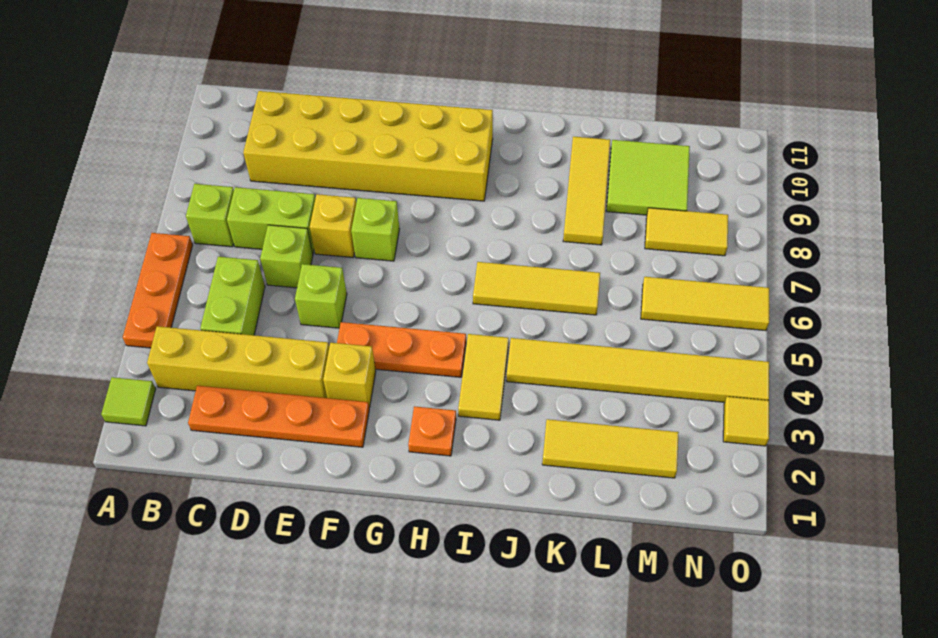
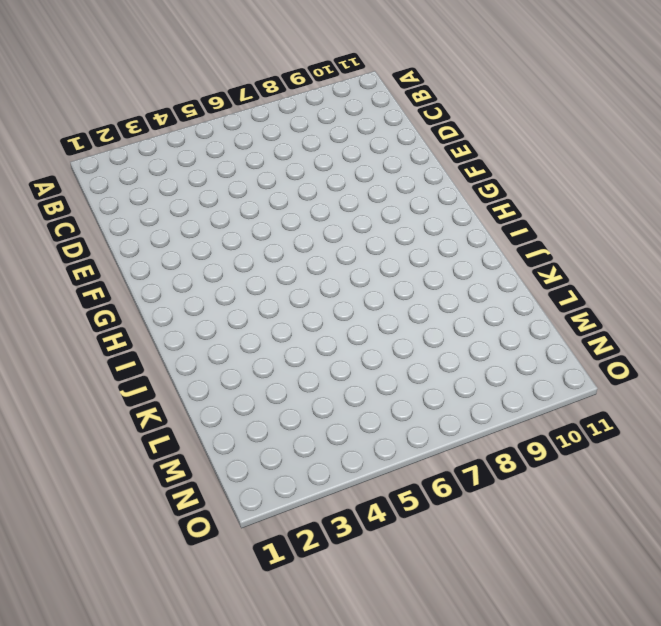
none -> lime 1x1 tile [101,377,156,426]
none -> orange 1x3 plate [123,233,193,348]
none -> yellow 1x4 brick [147,326,329,398]

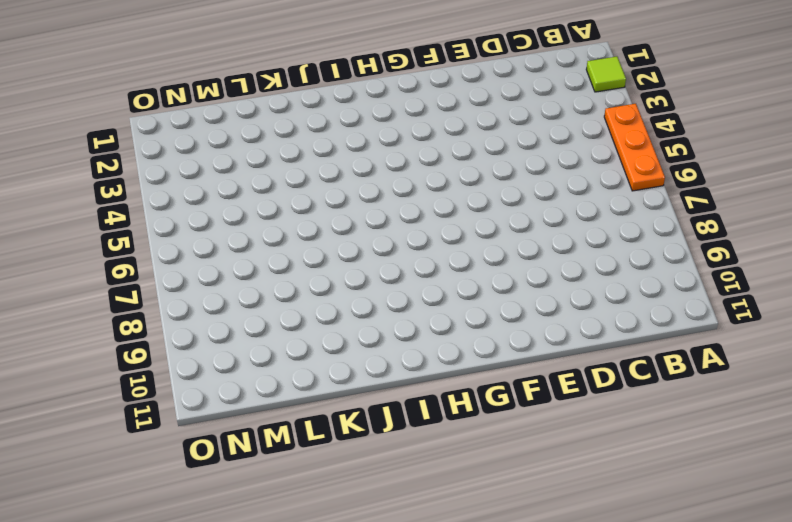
none -> yellow 1x4 brick [147,326,329,398]
none -> lime 1x1 brick [186,184,234,247]
none -> orange 1x4 plate [188,386,369,447]

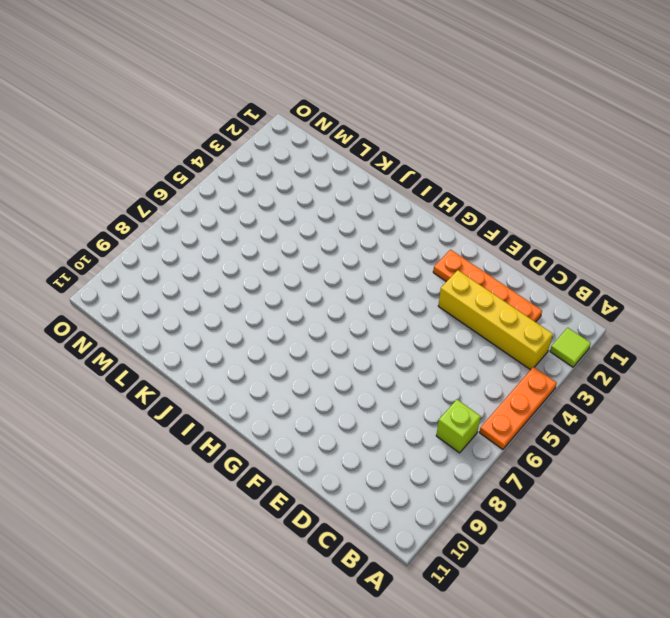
none -> lime 1x2 brick [200,257,265,335]
none -> lime 1x2 brick [227,187,315,254]
none -> yellow 2x6 brick [243,91,493,201]

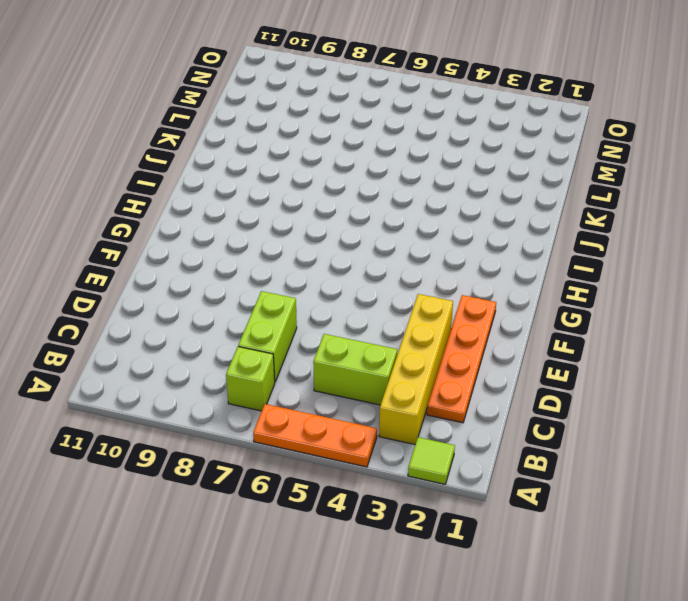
none -> yellow 2x6 brick [243,91,493,201]
none -> lime 1x1 brick [260,225,313,288]
none -> lime 1x1 brick [295,264,347,328]

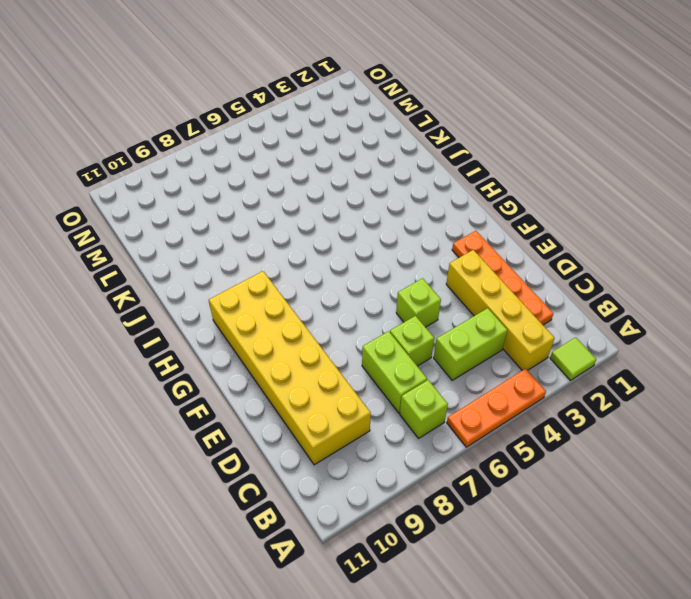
none -> yellow 1x1 brick [310,194,356,257]
none -> yellow 1x1 brick [323,343,376,407]
none -> orange 1x3 plate [337,322,466,377]

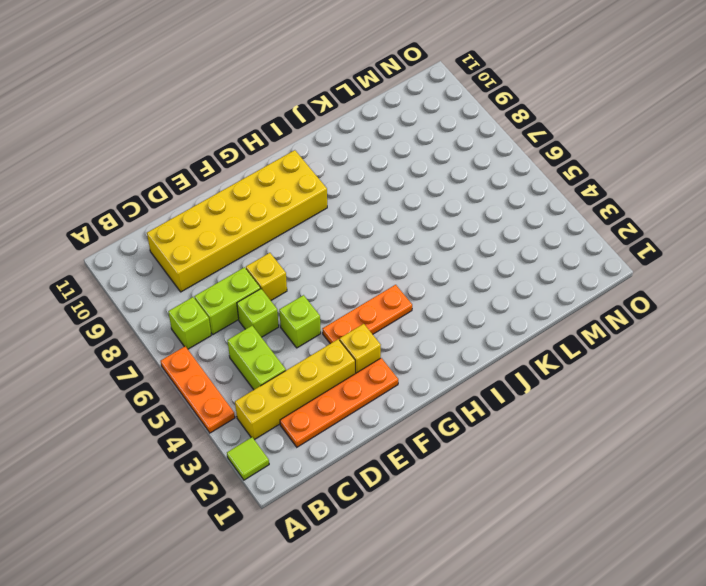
none -> lime 1x1 brick [351,198,399,261]
none -> orange 1x1 plate [408,406,456,456]
none -> yellow 1x2 tile [458,334,509,420]

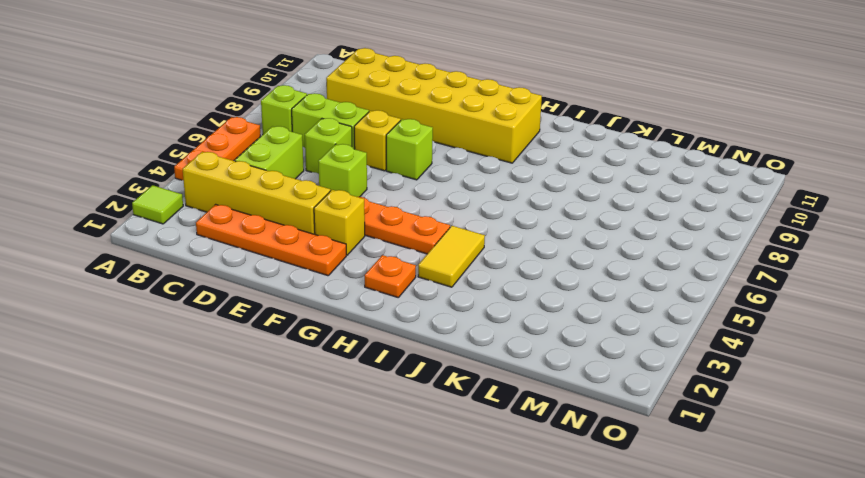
none -> yellow 1x3 tile [473,262,600,315]
none -> yellow 1x6 tile [507,338,769,402]
none -> yellow 1x3 tile [542,419,679,478]

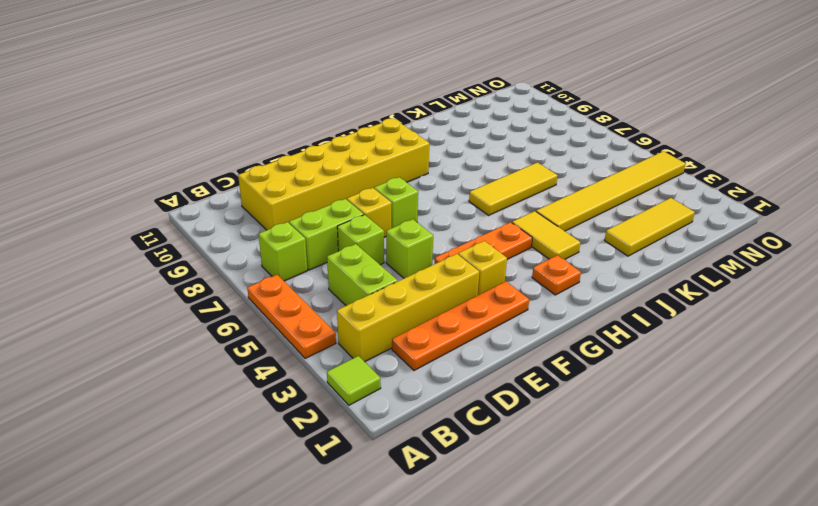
none -> yellow 1x3 tile [563,137,610,245]
none -> lime 2x2 tile [606,140,690,215]
none -> yellow 1x3 tile [641,277,769,331]

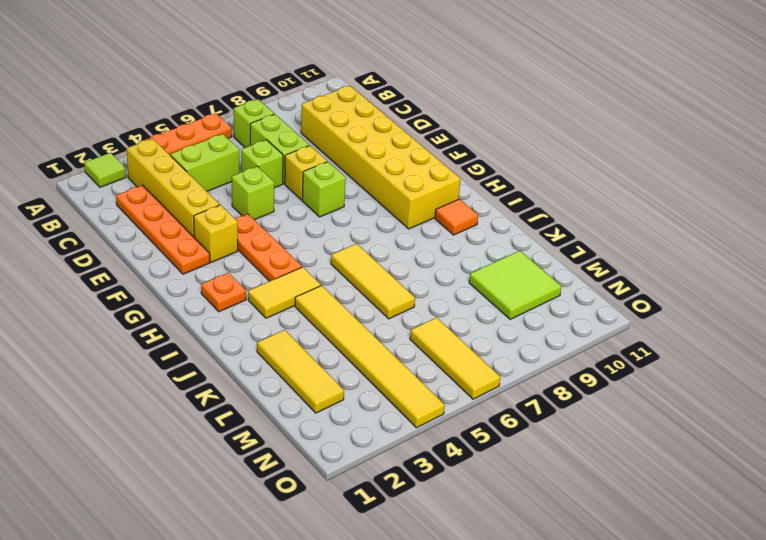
orange 1x1 tile [435,199,478,235] -> none
none -> yellow 1x3 tile [563,137,610,245]
none -> yellow 1x2 tile [645,208,728,256]
none -> yellow 1x1 tile [723,397,769,446]

